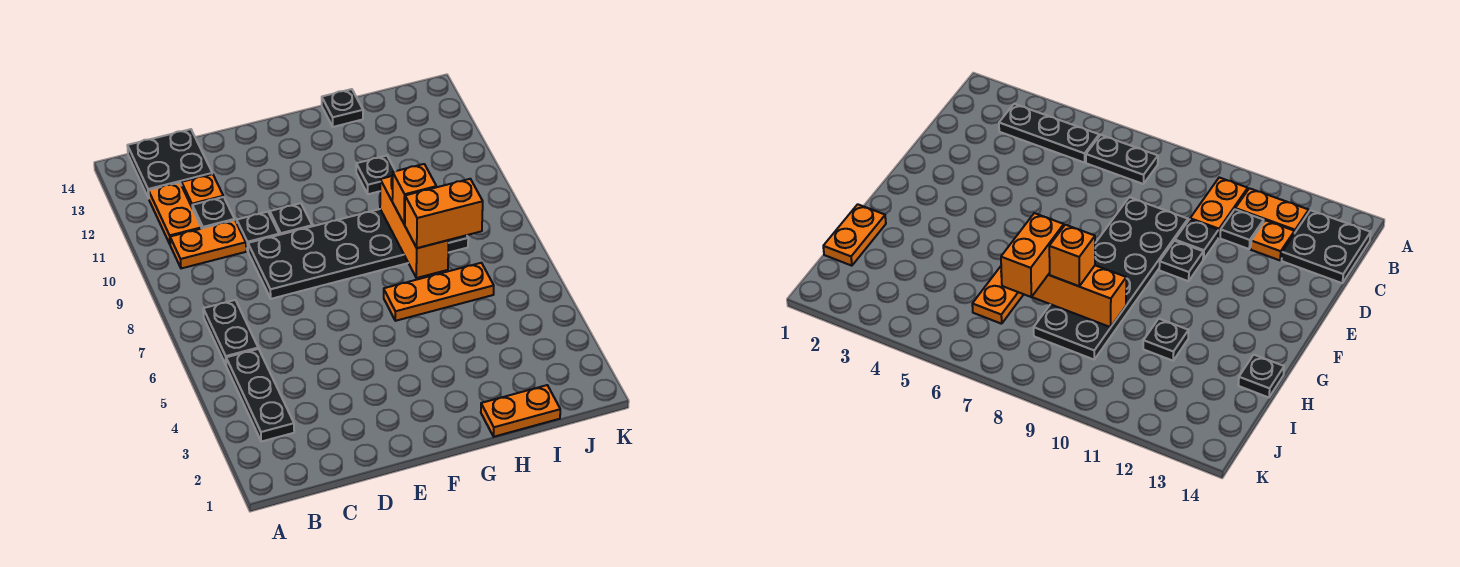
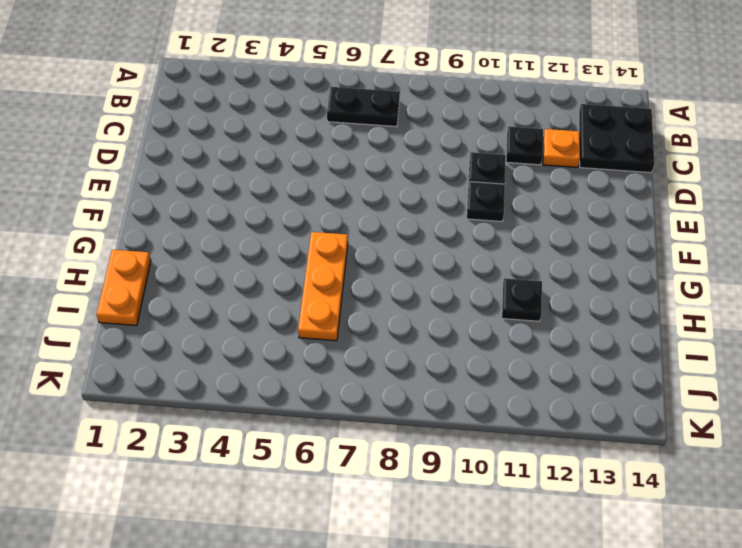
none -> black 1x3 plate [226,349,294,442]
none -> orange 1x2 plate [170,220,246,268]
none -> orange 1x2 plate [149,182,201,244]

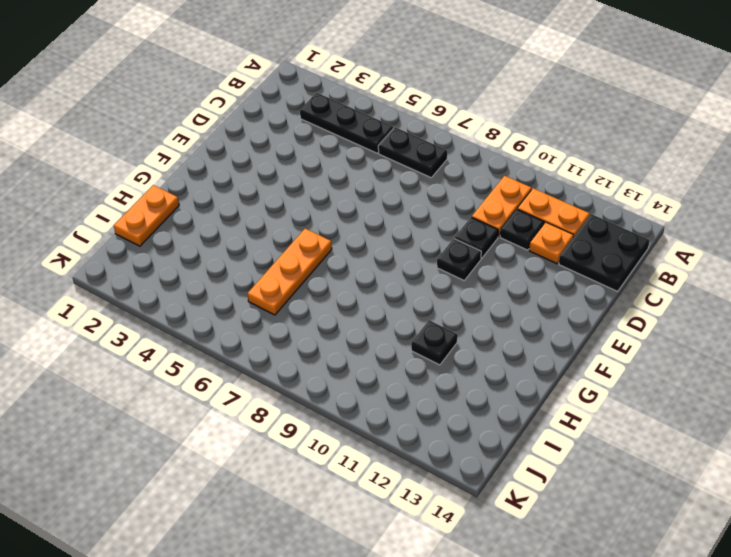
none -> black 2x6 plate [248,209,468,299]
none -> black 1x1 plate [322,89,363,127]
none -> orange 1x3 brick [380,176,449,278]

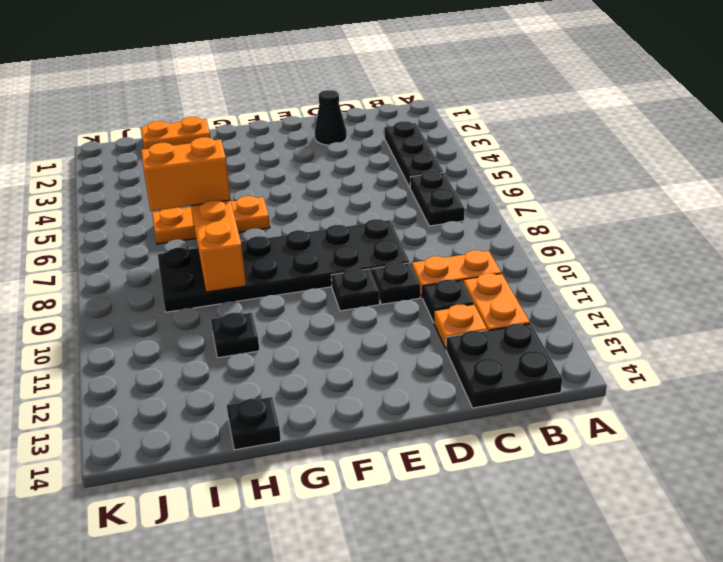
black 1x1 cone [315,90,347,145] -> none
none -> orange 1x1 brick [392,164,436,224]

